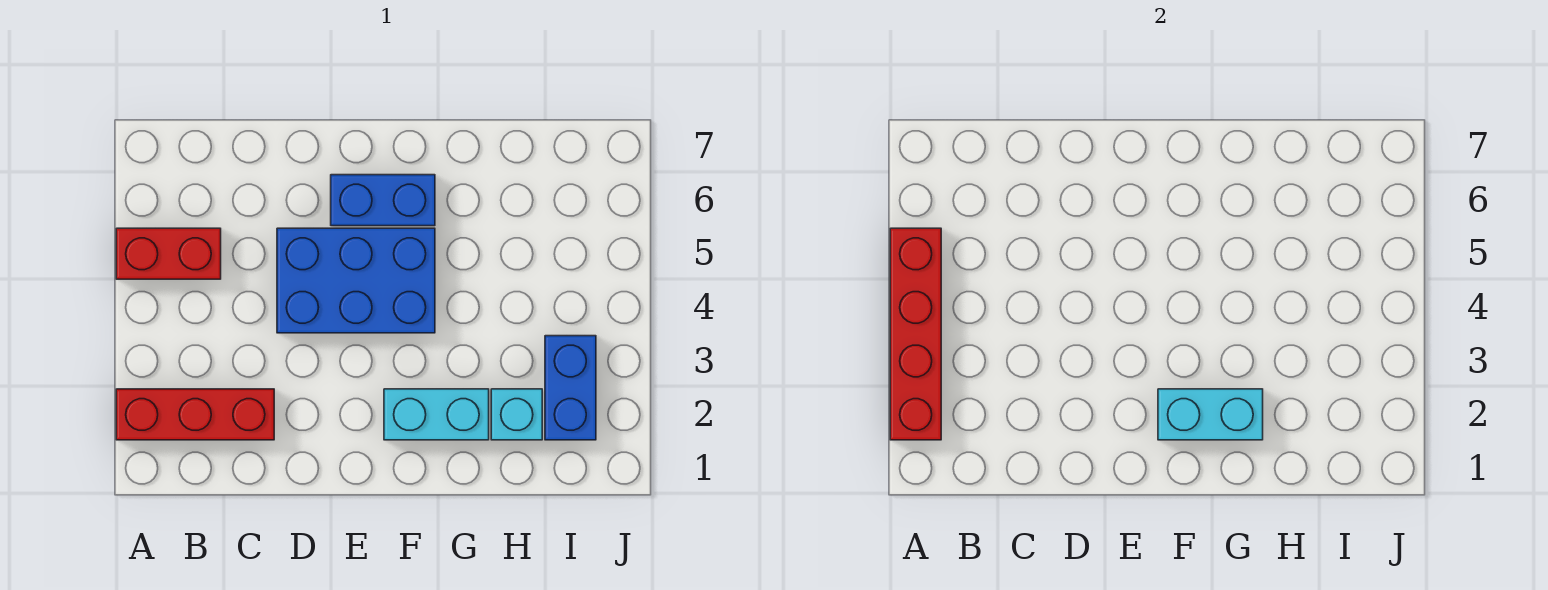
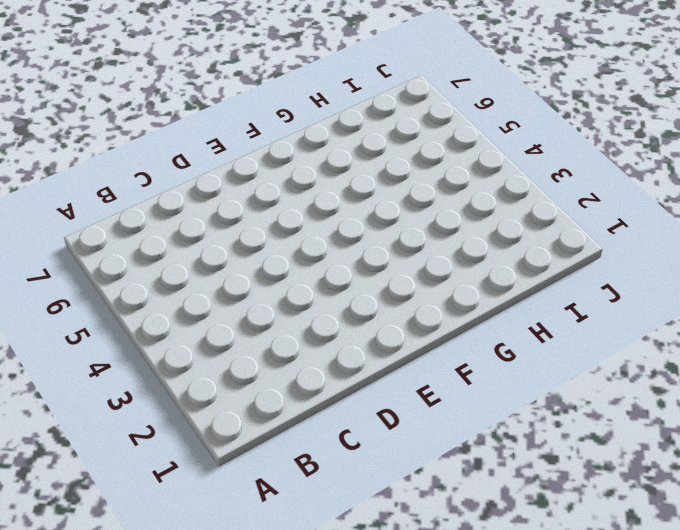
none -> red 1x3 brick [116,389,274,440]
none -> red 1x2 brick [116,228,221,279]

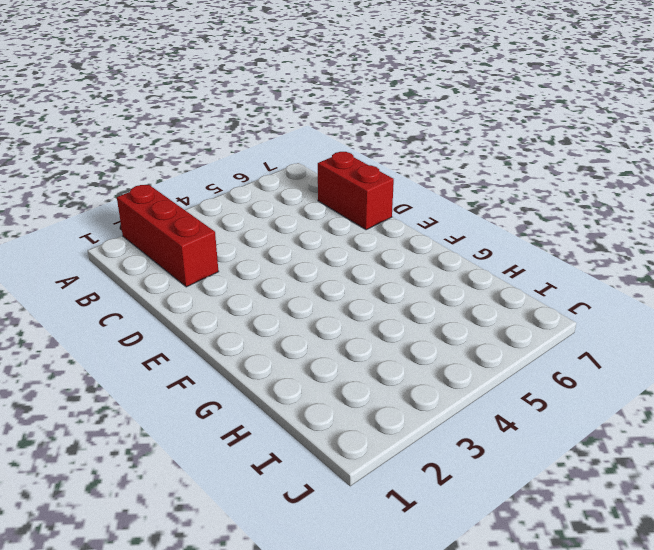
red 1x2 brick [318,152,394,230] -> red 1x2 brick moved to [116,228,221,279]
none -> blue 2x3 brick [277,228,435,333]
none -> blue 1x2 brick [331,175,435,226]

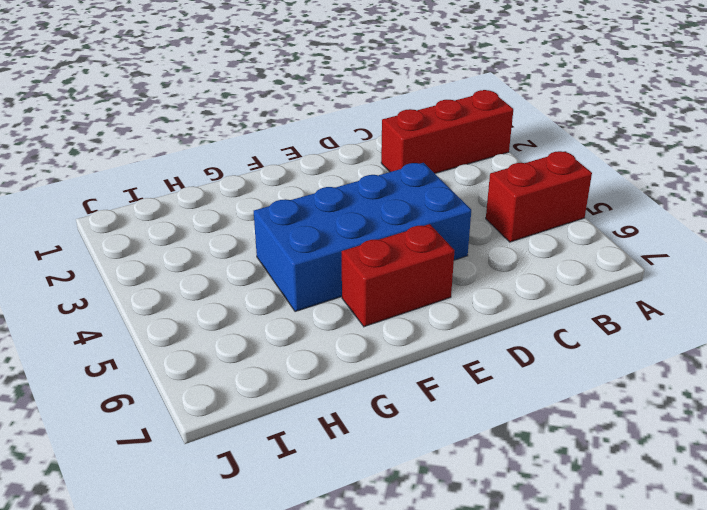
blue 2x4 brick [254,163,471,312] -> blue 2x3 brick [277,228,435,333]
red 1x2 brick [342,224,454,327] -> blue 1x2 brick [331,175,435,226]
none -> cyan 1x2 brick [384,389,489,440]
none -> cyan 1x1 brick [491,389,542,440]

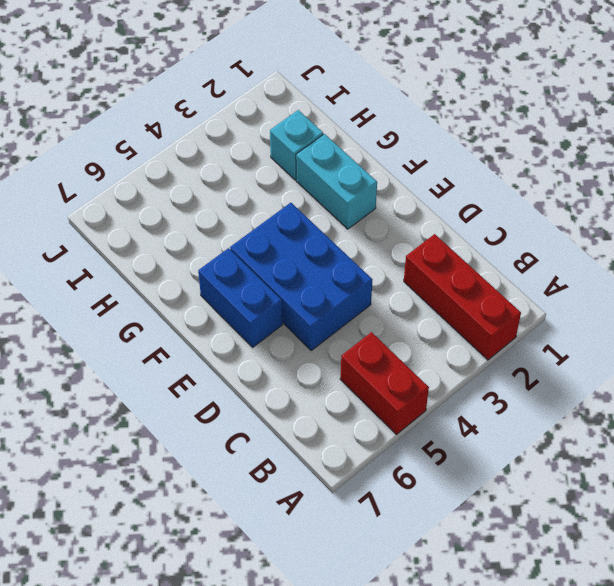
none -> blue 1x2 brick [545,336,596,440]
none -> red 1x4 brick [890,228,941,440]

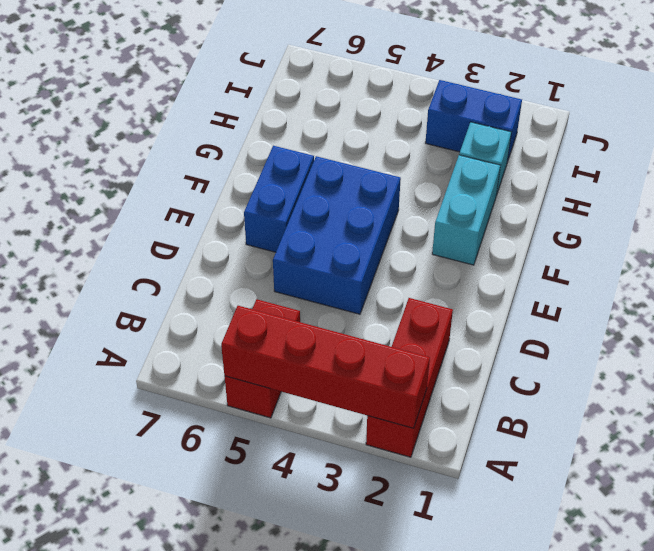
none -> cyan 1x2 brick [1158,389,1263,440]

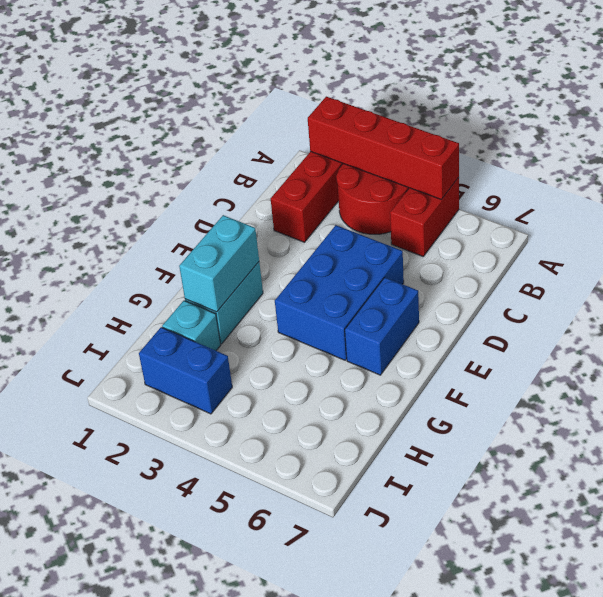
red 2x2 round brick [336,164,409,234] -> none

